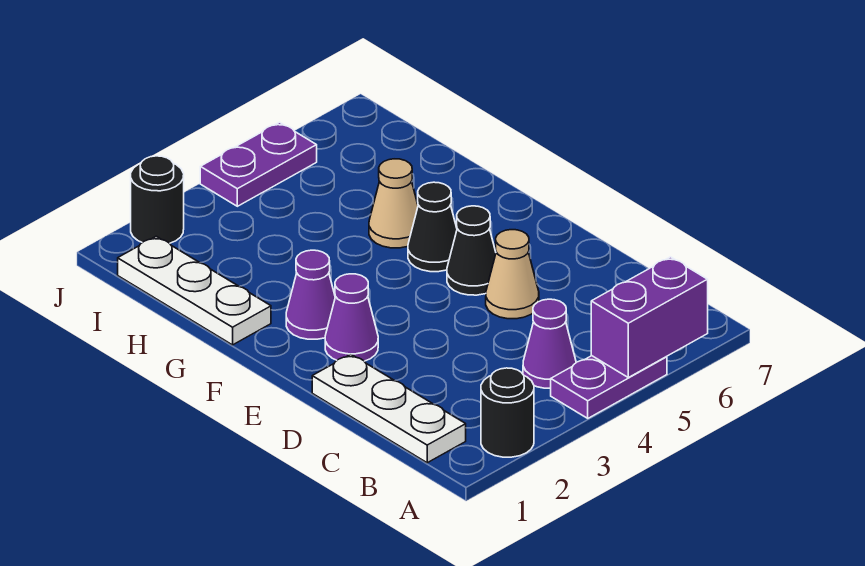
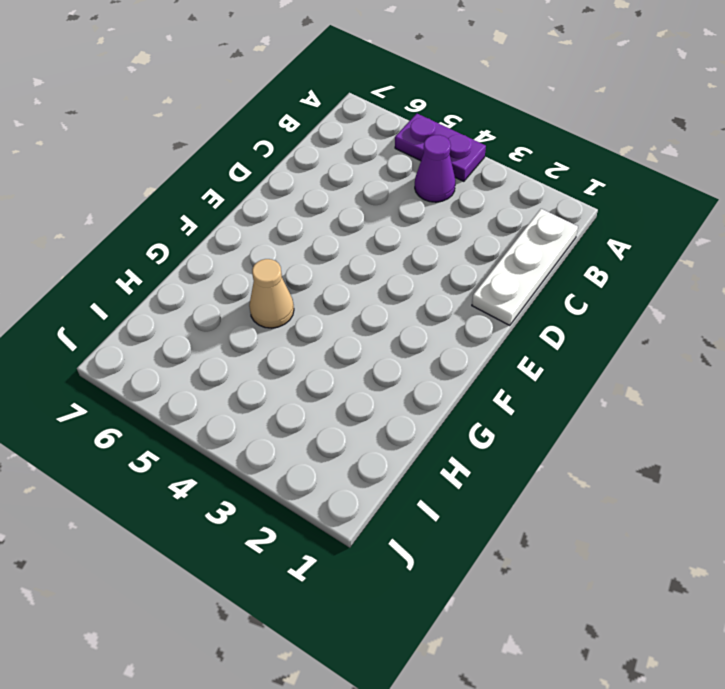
none -> black 1x1 round brick [481,368,534,457]
none -> tan 1x1 cone [486,230,539,319]
none -> purple 1x1 cone [325,274,378,361]

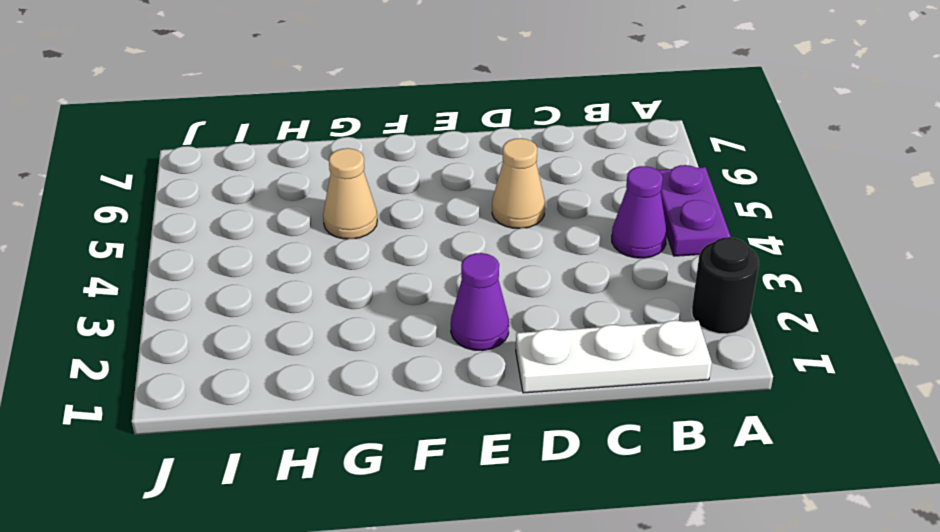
none -> black 1x1 cone [447,206,496,295]
none -> purple 1x1 cone [286,250,335,339]
none -> black 1x1 cone [408,182,457,272]

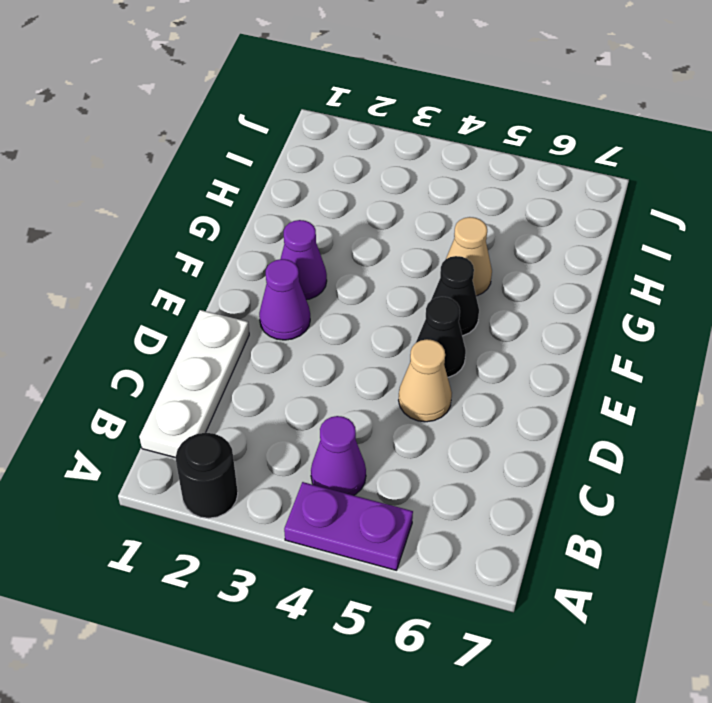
none -> white 1x3 plate [118,236,271,345]
none -> black 1x1 round brick [131,156,184,243]
none -> purple 1x2 plate [200,122,317,206]

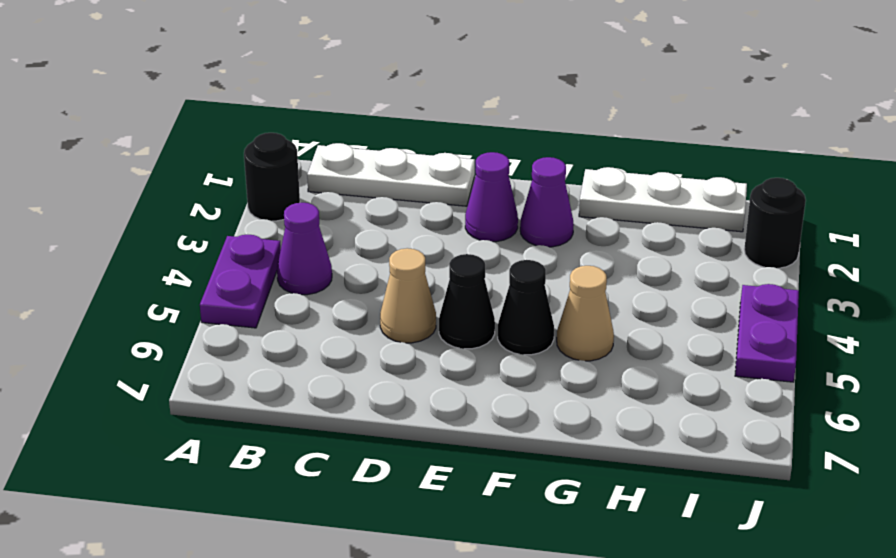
none -> purple 1x2 brick [591,257,708,377]

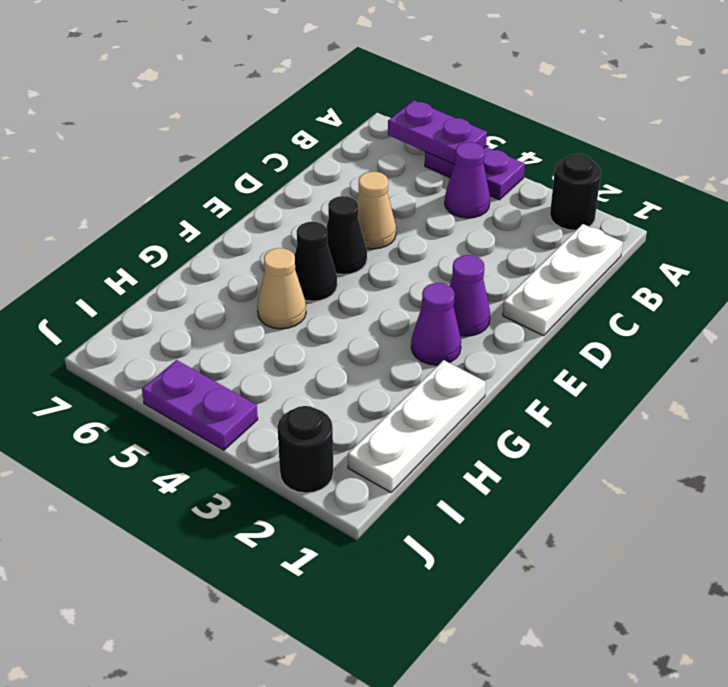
purple 1x2 plate [388,100,487,165] -> purple 1x2 brick [591,257,708,377]

